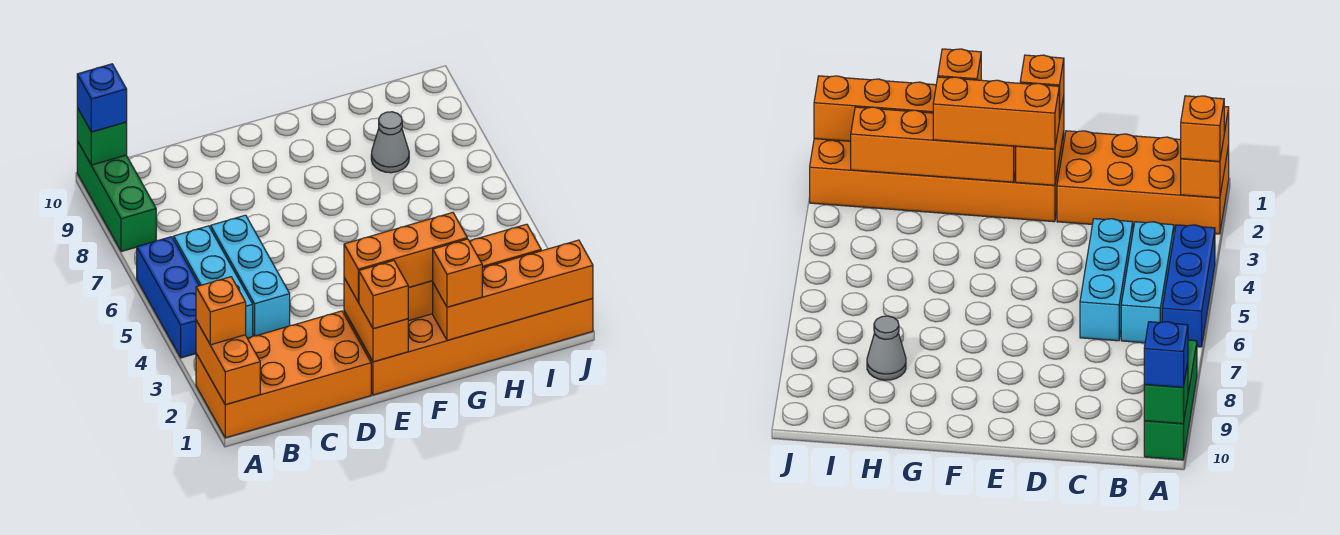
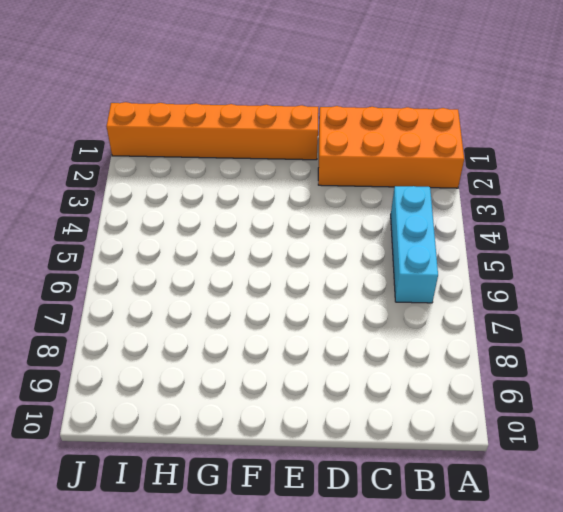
orange 1x6 brick [106,102,318,160] -> orange 2x6 brick [344,298,593,395]
none -> blue 1x3 brick [137,237,199,358]
none -> green 1x3 brick [77,141,156,252]
none -> cyan 1x3 brick [211,215,290,336]

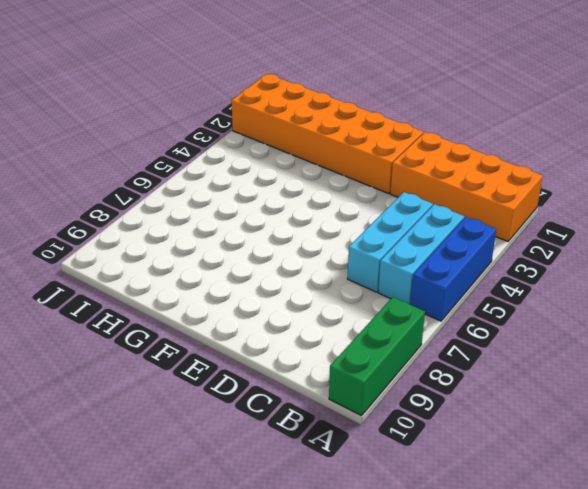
none -> grey 1x1 cone [371,112,409,173]
none -> orange 1x2 brick [196,320,260,405]
none -> green 1x1 brick [77,108,127,165]

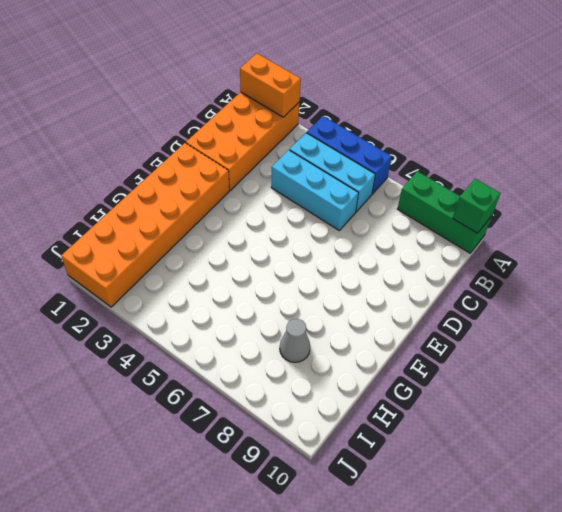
none -> orange 1x2 brick [344,278,408,362]
none -> orange 1x4 brick [408,224,541,321]
none -> orange 1x4 brick [433,240,593,340]

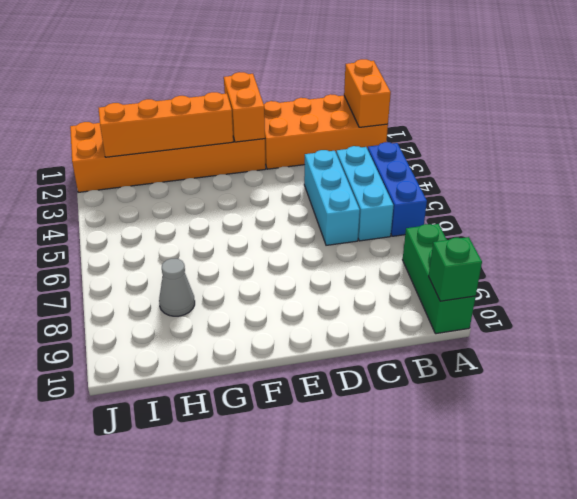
none -> orange 1x4 brick [433,240,593,340]
none -> orange 1x1 brick [196,277,246,345]
none -> blue 1x1 brick [77,64,127,132]

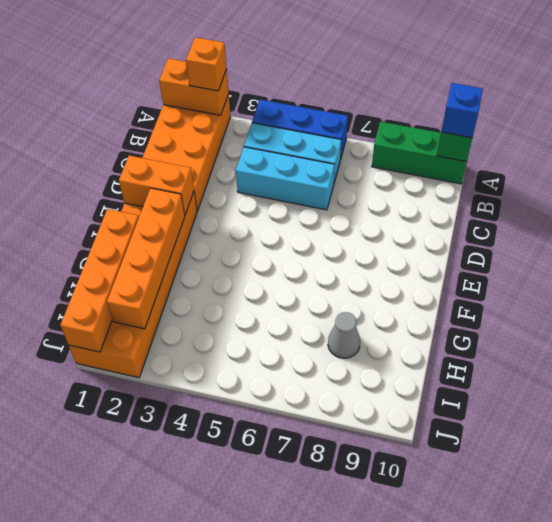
none -> orange 1x1 brick [359,261,408,329]
none -> orange 1x3 brick [344,213,467,302]
none -> orange 1x1 brick [433,239,482,307]

